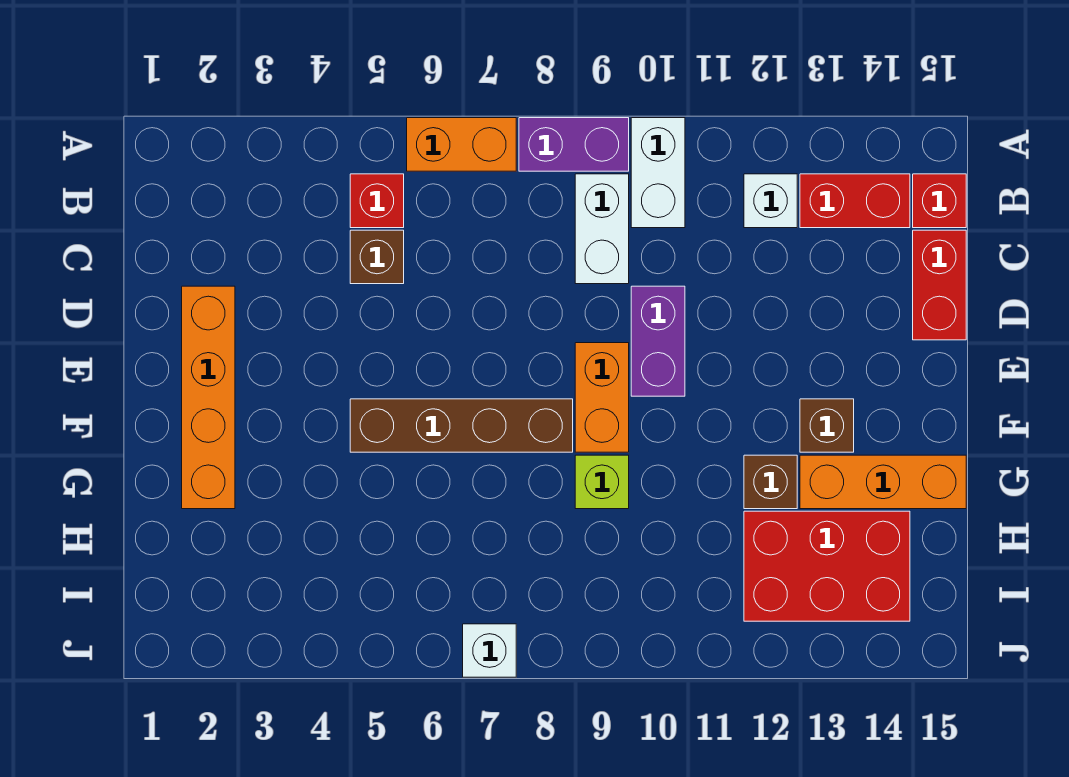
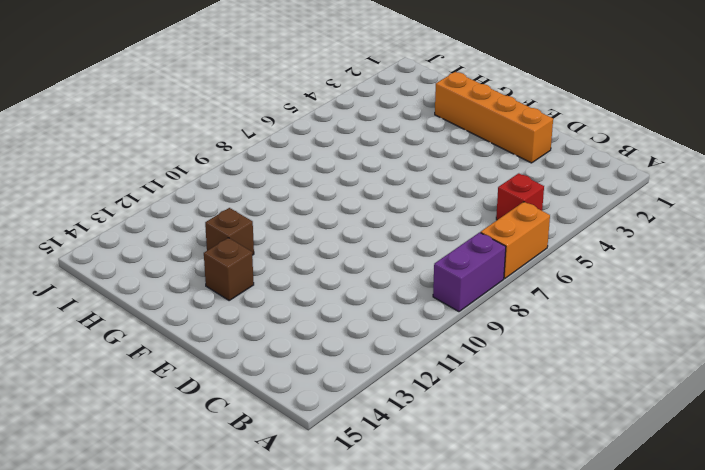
none -> white 1x2 brick [631,118,685,228]
none -> white 1x2 brick [575,174,629,284]
none -> white 1x1 brick [744,174,797,228]

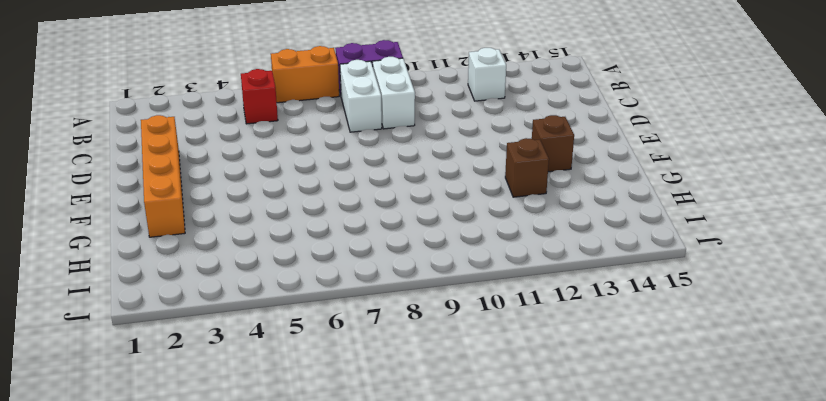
white 1x2 brick [340,60,382,132] -> white 1x2 brick moved to [631,118,685,228]
none -> red 1x2 brick [800,174,910,228]
none -> red 1x1 brick [913,174,966,228]
none -> brown 1x1 brick [350,230,404,284]

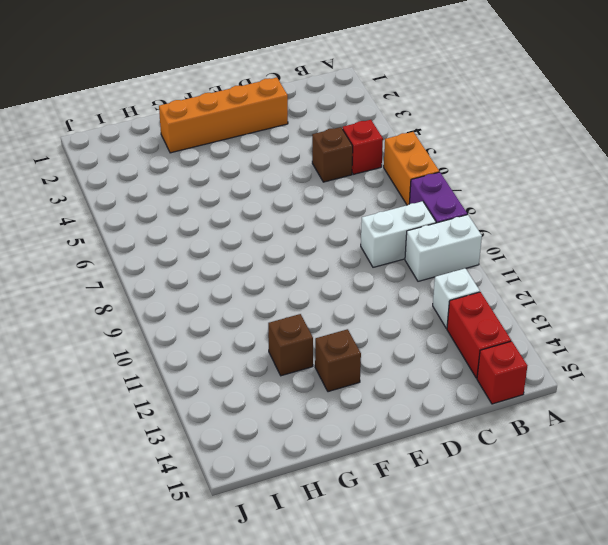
none -> red 1x2 brick [913,230,966,340]
none -> purple 1x2 brick [631,286,685,396]
none -> orange 1x2 brick [575,343,629,452]

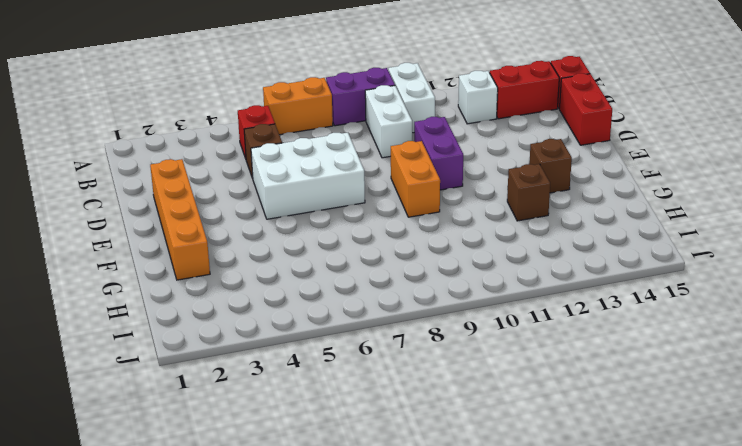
white 2x3 brick [251,132,365,219] -> none
none -> brown 1x4 brick [350,399,573,452]
none -> lime 1x1 brick [575,455,629,509]
none -> orange 1x3 brick [800,455,966,509]

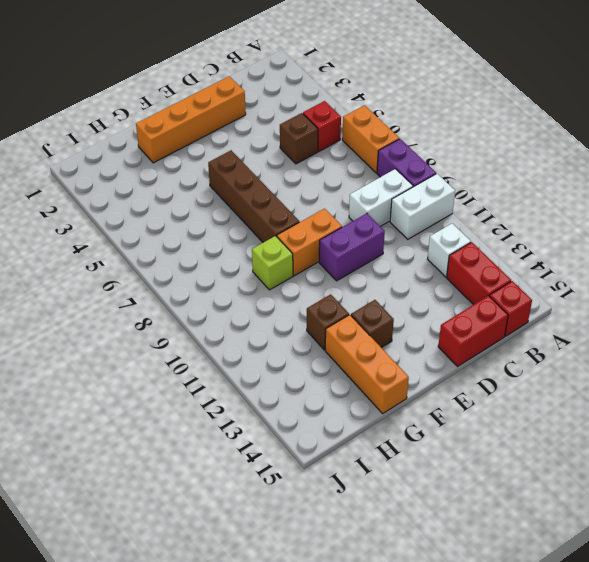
none -> red 2x3 brick [744,511,910,621]
none -> white 1x1 brick [463,624,516,677]

